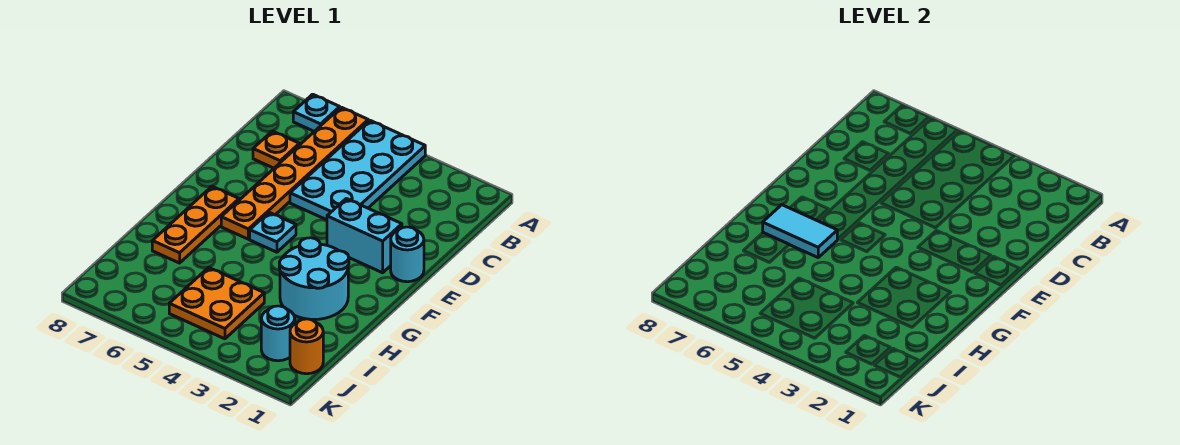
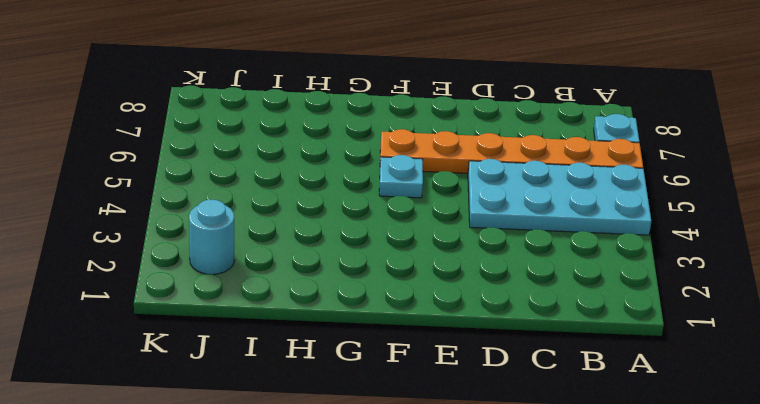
none -> orange 1x1 plate [253,131,299,168]
none -> cyan 1x1 round brick [391,227,424,282]
none -> cyan 1x2 brick [327,199,402,273]

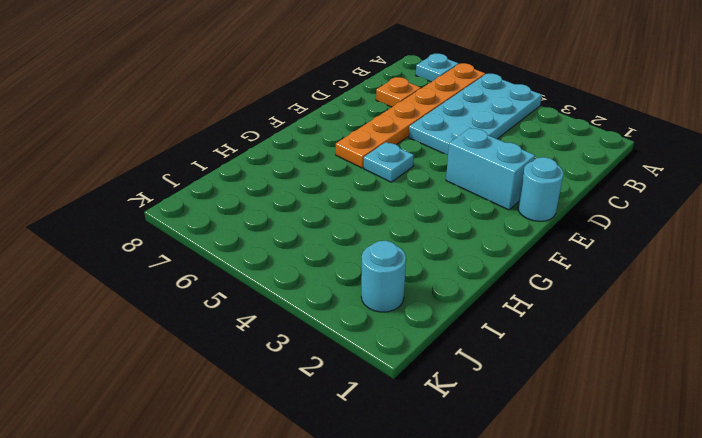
none -> orange 1x3 plate [152,186,239,263]
none -> cyan 2x2 round brick [279,238,349,319]
none -> orange 2x2 plate [169,267,264,339]

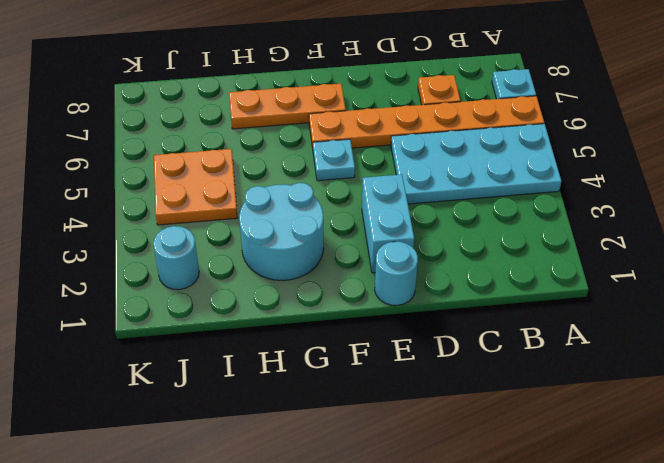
none -> orange 1x1 round brick [290,319,323,374]
none -> cyan 1x2 tile [763,205,838,257]

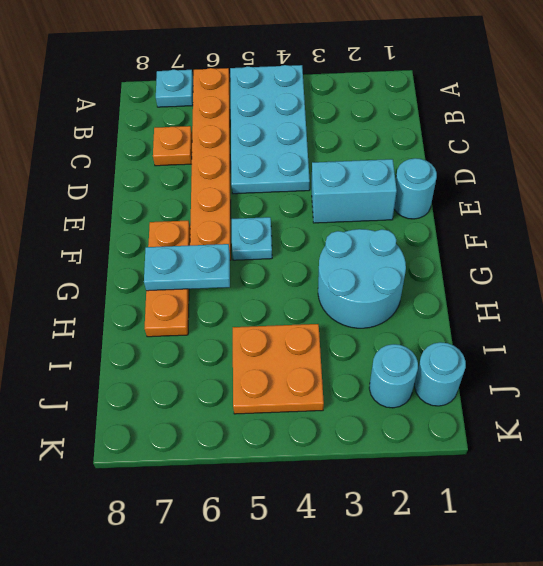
cyan 1x2 plate [144,244,230,291] -> cyan 1x2 tile [763,205,838,257]
cyan 1x1 round brick [415,342,466,406] -> orange 1x1 round brick [290,319,323,374]

